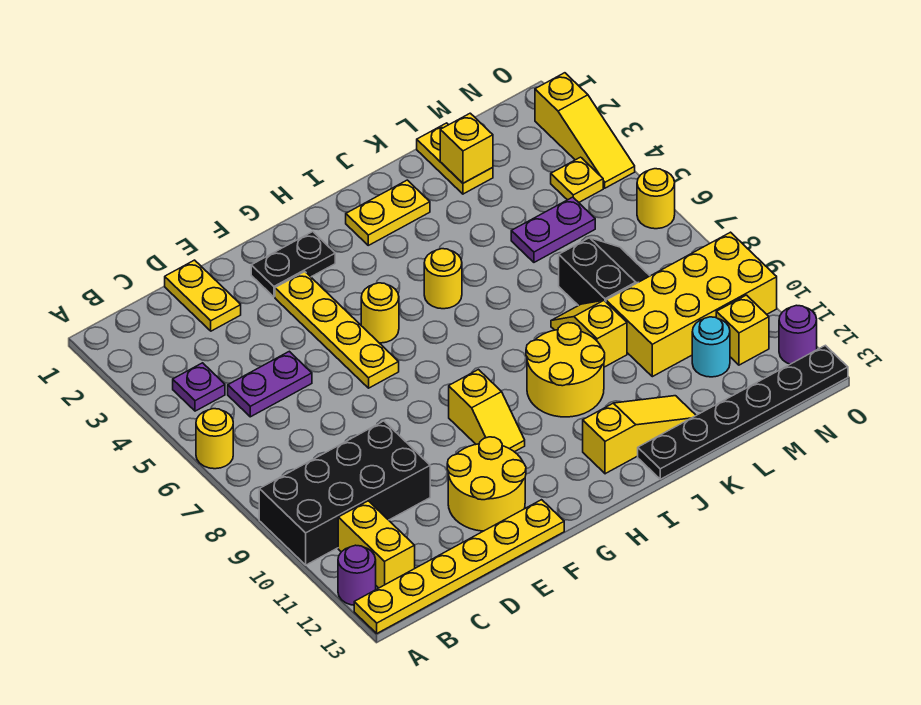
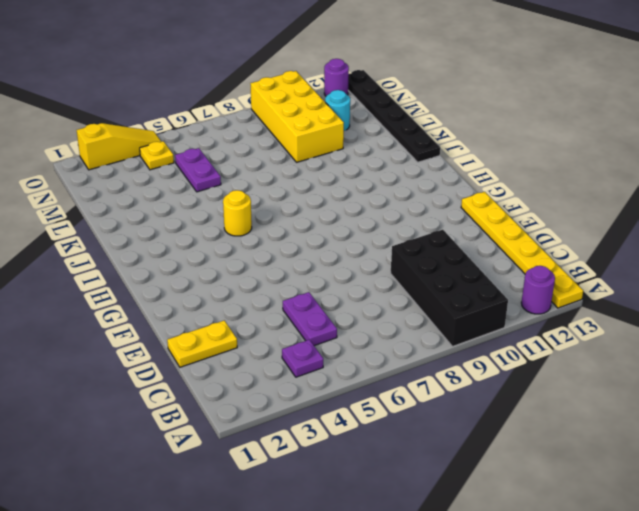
none -> yellow 1x1 round brick [196,409,233,469]
none -> yellow 1x2 brick [338,501,415,588]
none -> yellow 2x2 round brick [447,437,526,531]
none -> black 1x2 plate [251,232,335,297]

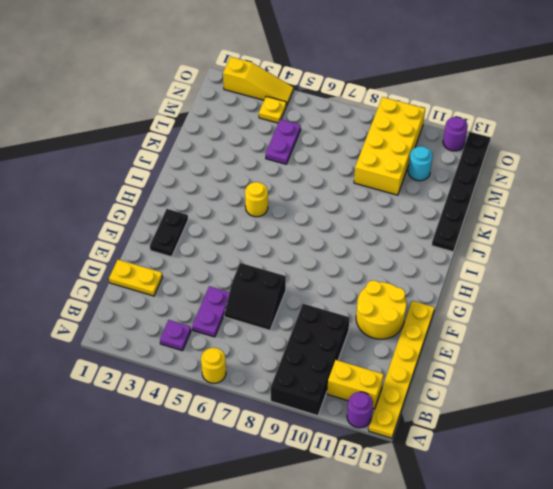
black 2x2 slope [224,263,286,330] -> black 2x2 slope turned to [559,238,650,306]
none -> yellow 1x4 plate [275,272,399,388]
none -> yellow 1x1 round brick [361,283,399,343]
none -> yellow 1x2 slope [449,370,525,452]
none -> yellow 1x2 plate [346,180,430,245]

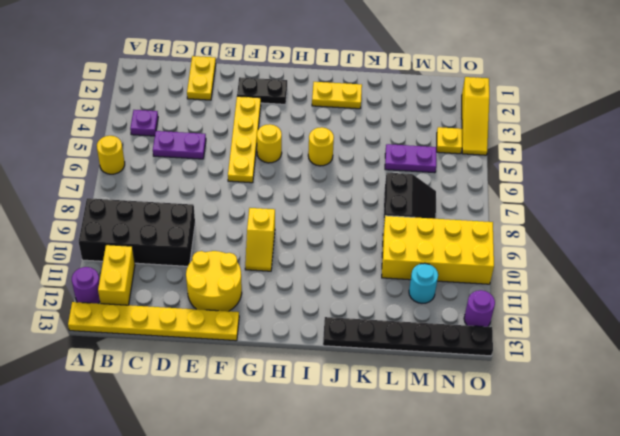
none -> yellow 2x2 round brick [526,323,605,417]
none -> yellow 1x3 slope [583,396,696,474]
none -> yellow 1x2 slope [551,300,627,367]
none -> yellow 1x2 plate [417,123,493,194]

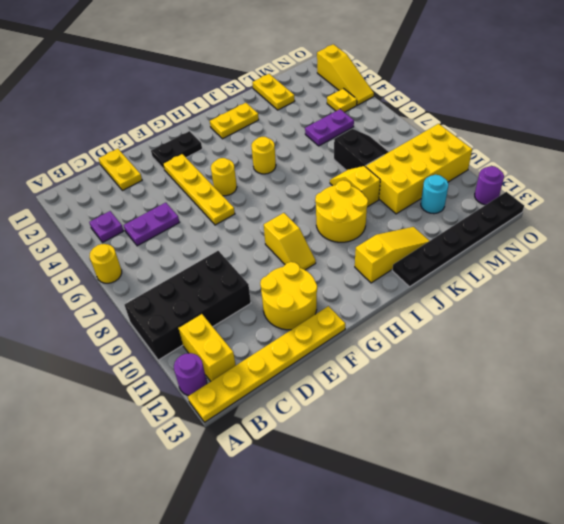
none -> yellow 1x1 brick [716,295,769,365]
none -> yellow 1x1 round brick [637,169,675,229]
none -> yellow 1x1 brick [440,113,493,183]

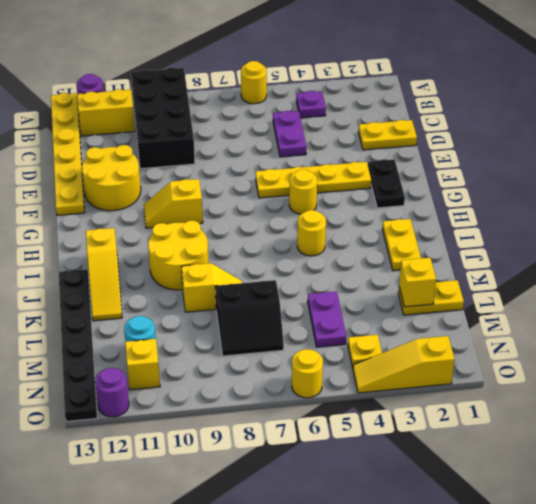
none -> yellow 2x4 brick [606,232,777,377]

